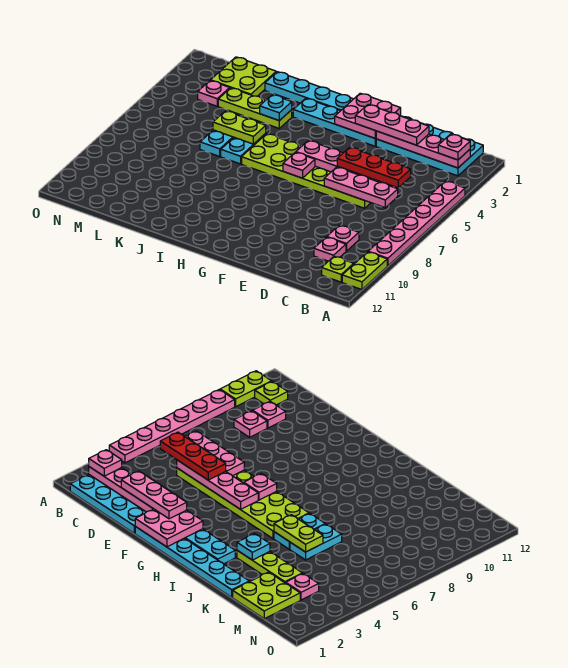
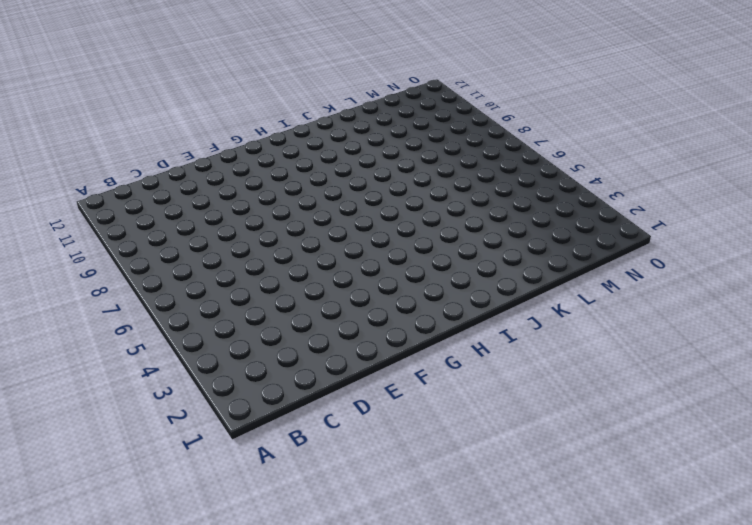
none -> pink 1x6 plate [368,181,465,266]
none -> lime 1x2 plate [342,252,387,290]
none -> cyan 2x4 plate [376,116,483,176]

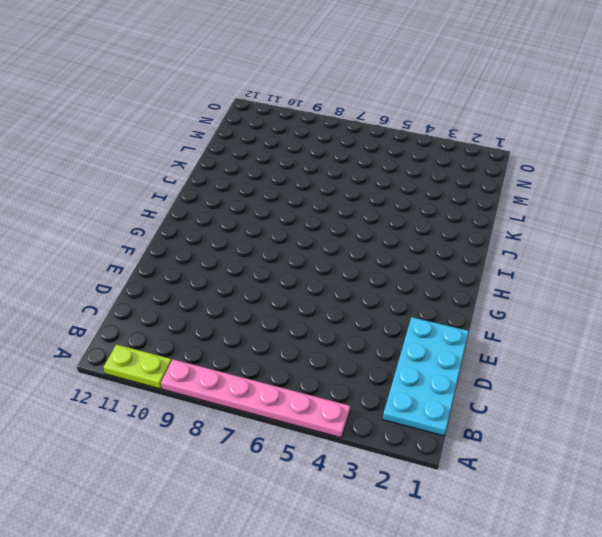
none -> lime 1x1 plate [322,256,354,282]
none -> pink 1x1 plate [327,225,359,251]
none -> pink 1x1 plate [314,237,346,261]

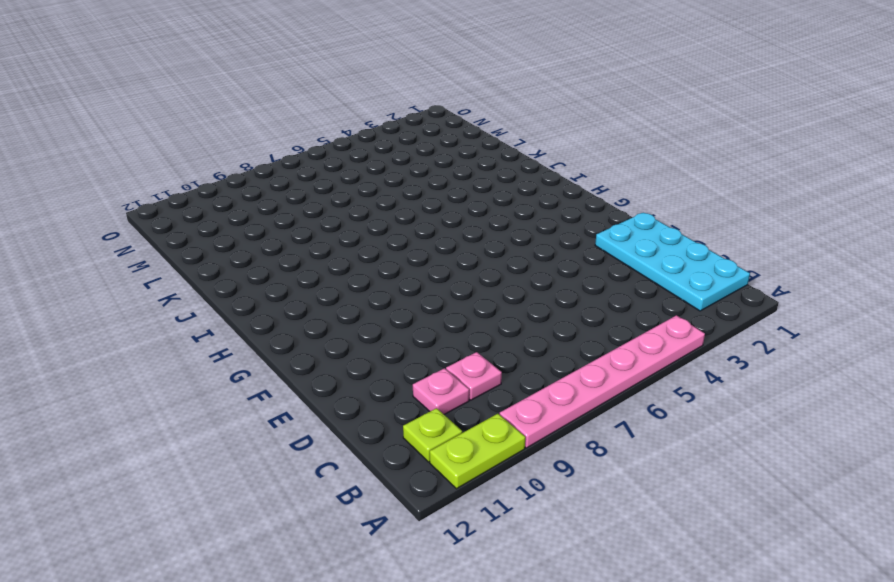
none -> lime 2x6 plate [242,134,390,208]
none -> cyan 1x6 plate [265,72,353,111]
none -> cyan 1x4 plate [293,98,376,146]

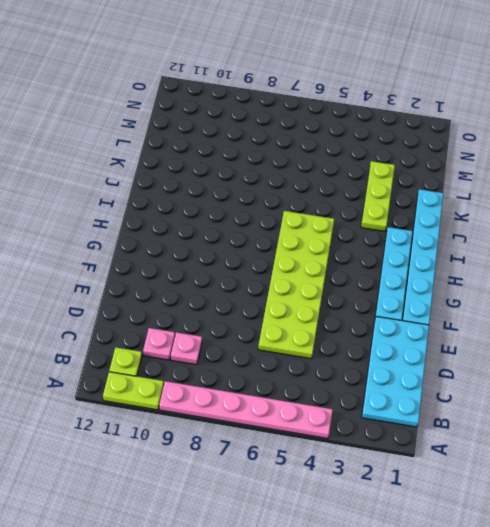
none -> cyan 1x2 plate [221,134,266,164]
none -> cyan 1x2 plate [200,130,234,156]
none -> lime 2x2 plate [211,57,276,96]

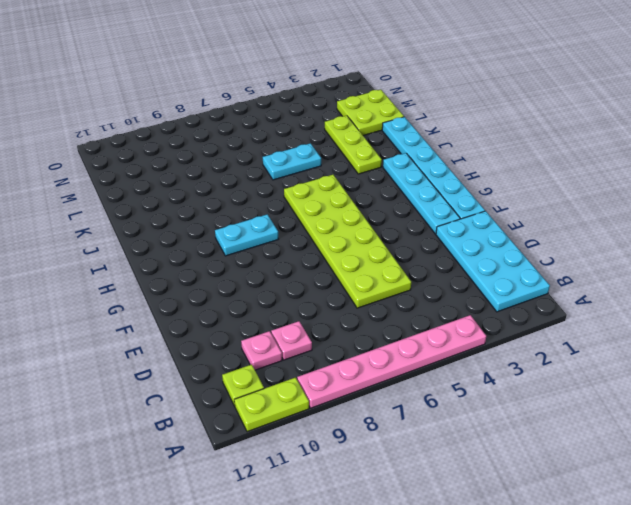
cyan 1x2 plate [215,214,278,256] -> cyan 1x2 plate moved to [221,134,266,164]
none -> pink 1x1 plate [198,80,230,106]
none -> pink 1x4 plate [376,131,470,168]
none -> pink 1x3 plate [324,167,398,208]

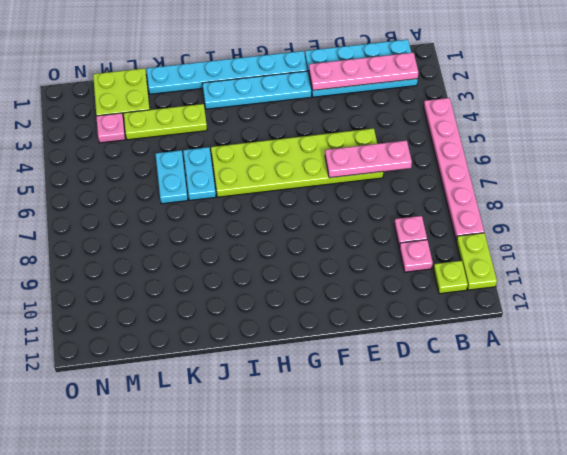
none -> pink 1x4 plate [296,140,383,183]
none -> pink 2x2 plate [335,93,401,138]
none -> pink 1x1 plate [283,152,315,178]

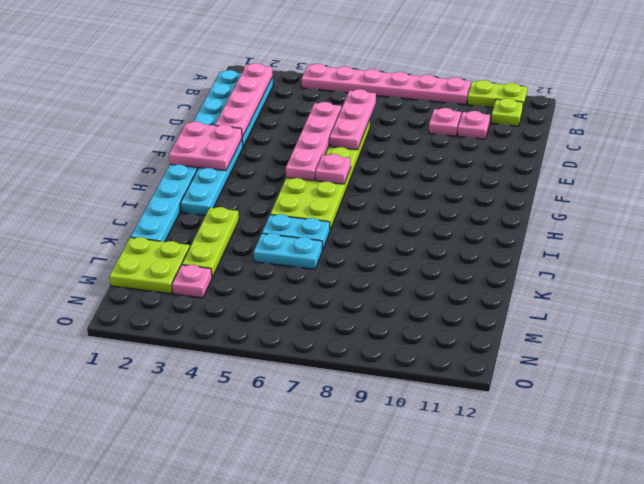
none -> cyan 1x1 plate [260,95,292,121]
none -> lime 1x2 plate [213,111,266,144]
none -> pink 1x1 plate [438,134,470,160]

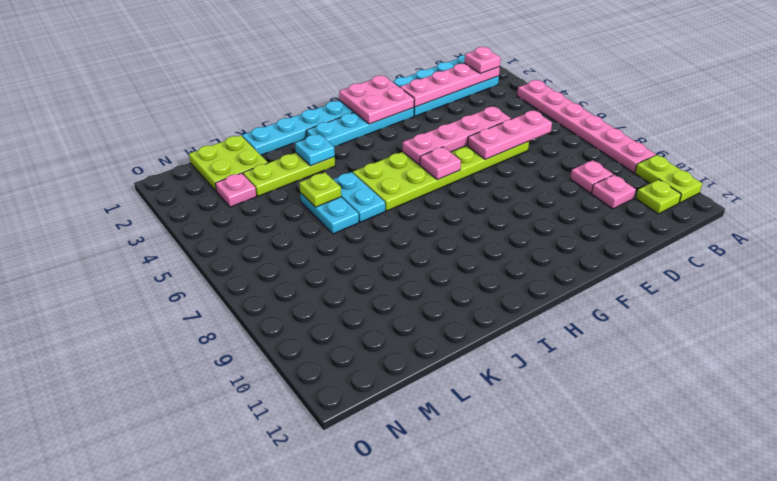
lime 1x1 plate [299,172,341,207] -> lime 1x2 plate [213,111,266,144]
none -> red 1x3 plate [337,147,411,188]
none -> pink 1x3 plate [355,105,429,145]

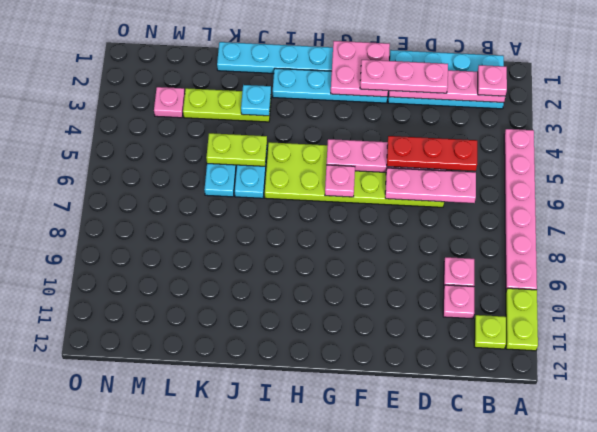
none -> lime 2x2 plate [211,57,276,96]

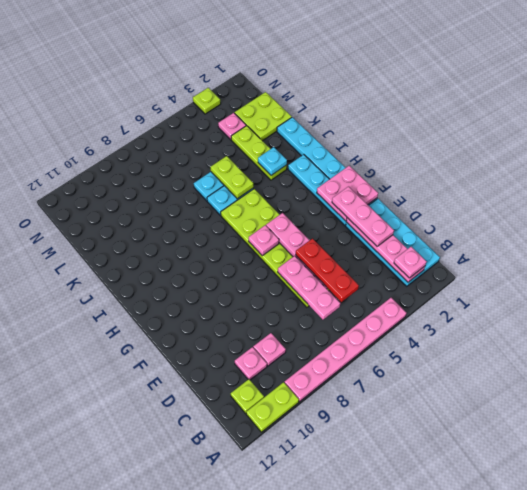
lime 1x1 plate [193,88,221,114] -> none

